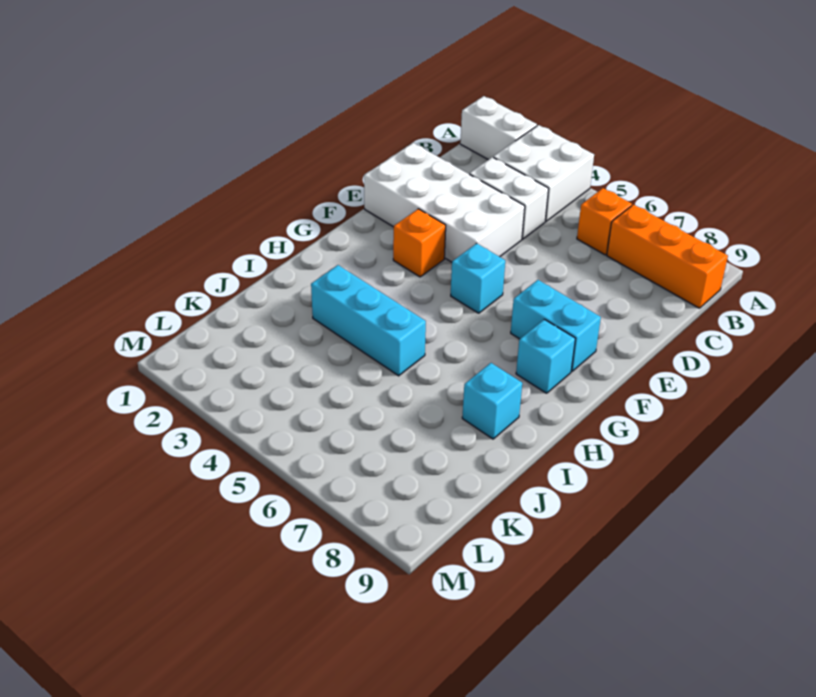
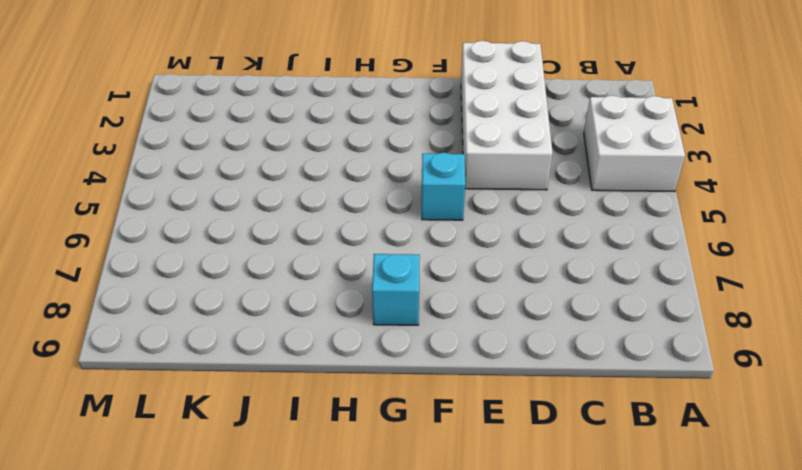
none -> white 1x2 brick [460,96,537,160]
none -> orange 1x1 brick [577,188,632,255]
none -> orange 1x3 brick [607,205,728,308]

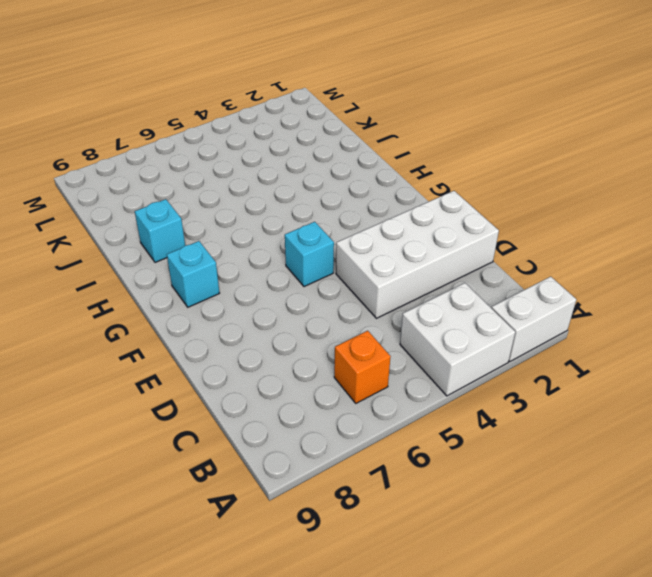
none -> orange 1x3 brick [607,205,728,308]
none -> white 1x2 brick [469,157,549,239]
none -> orange 1x1 brick [393,209,446,277]

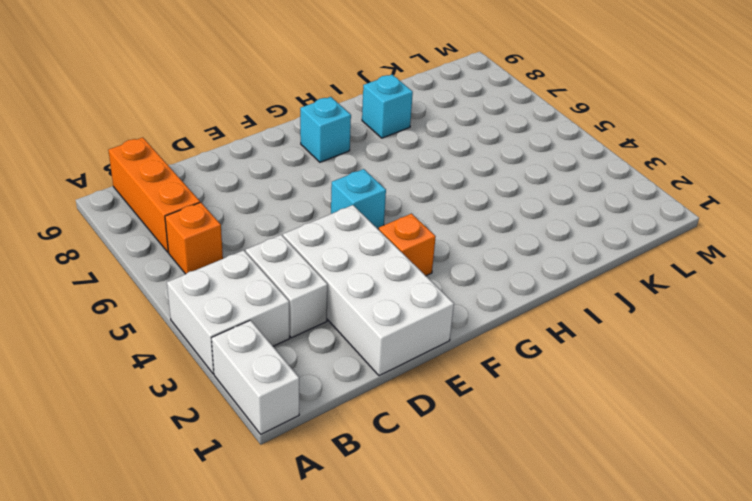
none -> cyan 1x2 brick [511,280,601,371]
none -> cyan 1x3 brick [311,265,426,376]

